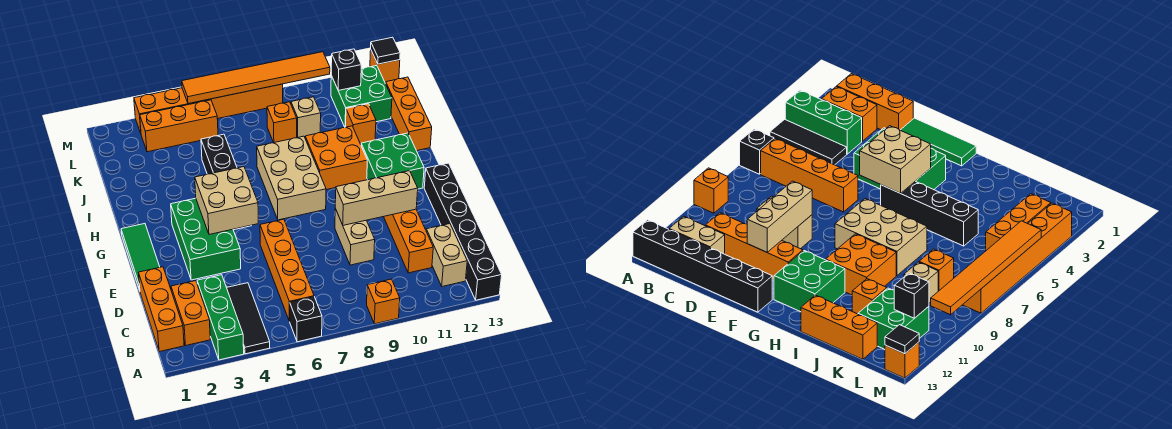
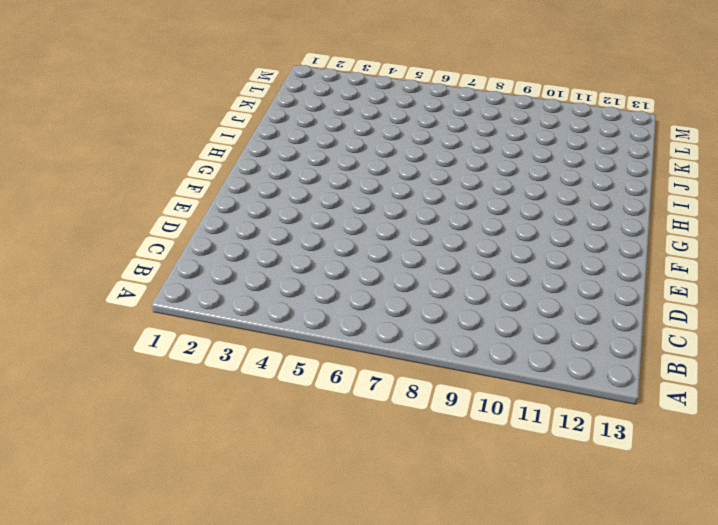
none -> green 1x3 brick [197,275,244,360]
none -> black 1x3 tile [227,283,270,354]
none -> black 1x1 brick [290,297,322,342]
none -> orange 1x1 brick [367,279,400,324]

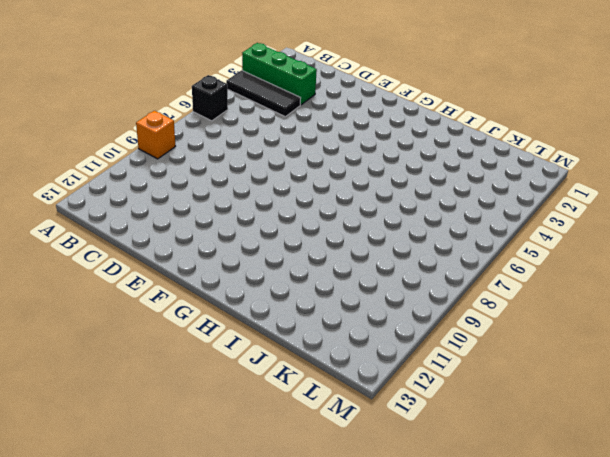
none -> black 1x6 brick [424,163,502,300]
none -> orange 1x3 brick [139,267,184,352]
none -> orange 1x2 brick [171,281,210,345]
none -> orange 1x4 brick [260,219,314,321]

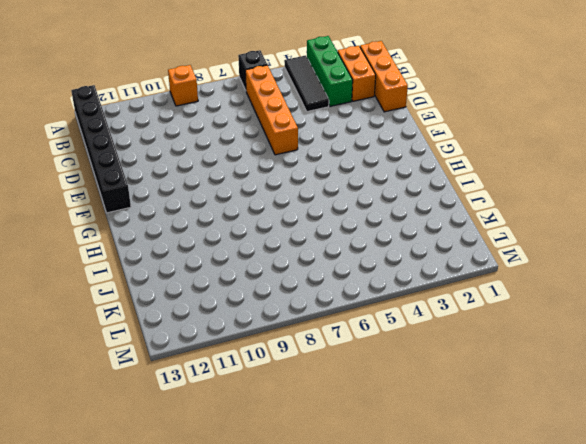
none -> tan 1x2 brick [426,224,467,286]
none -> orange 1x4 brick [384,209,433,273]
none -> tan 1x2 brick [335,209,375,265]
none -> green 1x3 tile [121,224,160,290]

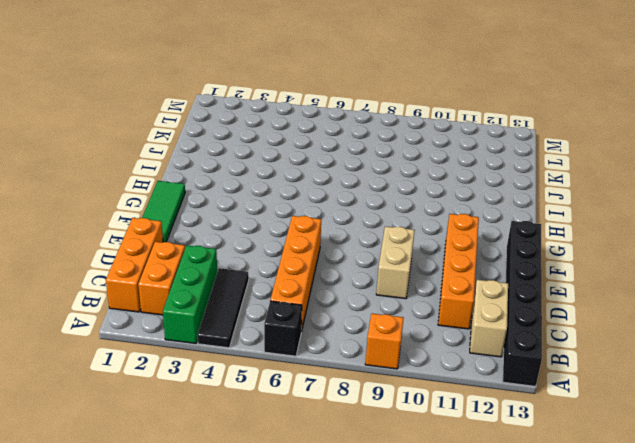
none -> green 2x3 brick [171,198,241,280]
none -> black 1x4 brick [201,134,252,230]
none -> tan 2x3 brick [257,136,326,220]
none -> green 2x2 brick [361,133,424,189]

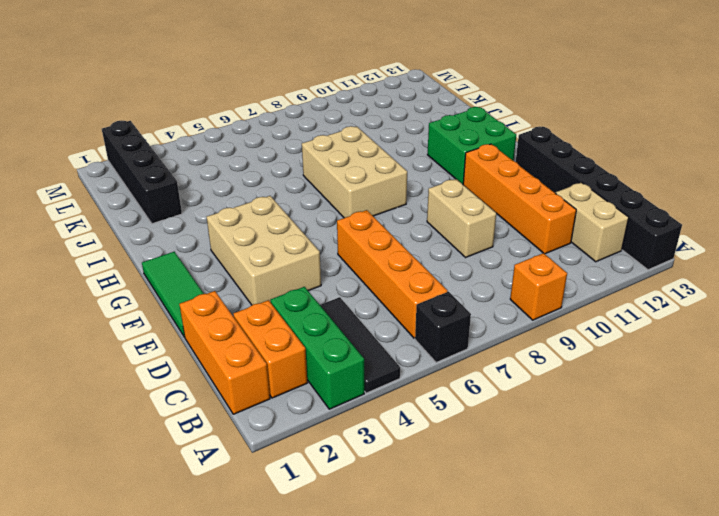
tan 2x3 brick [207,196,321,305] -> green 2x3 brick [171,198,241,280]
black 1x4 brick [102,121,182,224] -> black 1x4 brick moved to [201,134,252,230]
none -> orange 2x2 brick [305,126,367,190]
none -> orange 1x3 brick [385,77,432,151]
none -> orange 1x1 brick [346,104,376,144]
none -> orange 1x1 brick [267,102,297,143]

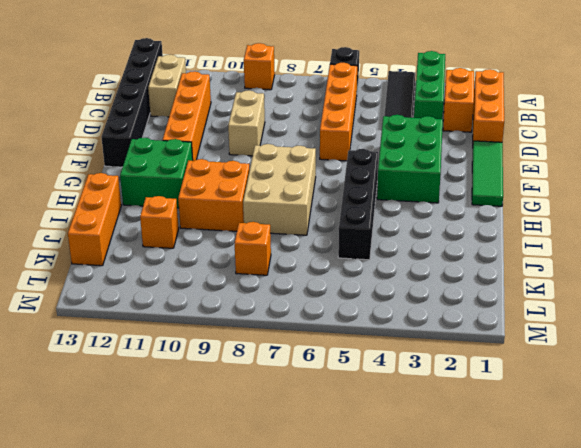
none -> tan 1x1 brick [291,97,321,137]
none -> green 2x2 brick [331,66,392,127]
none -> orange 1x3 brick [140,100,218,152]
none -> orange 1x6 brick [134,84,283,133]

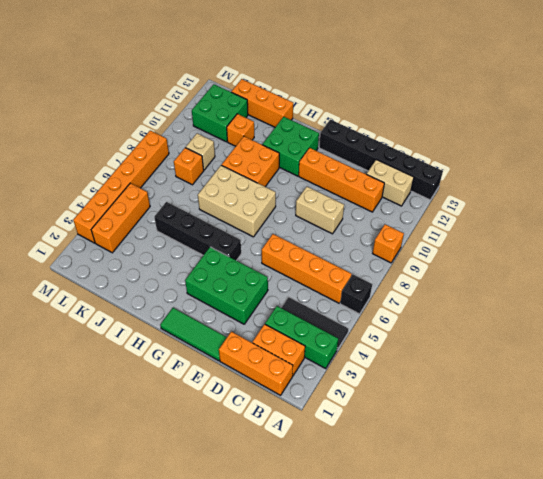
none -> orange 1x1 brick [370,51,400,83]
none -> tan 1x3 brick [335,171,418,225]
none -> tan 2x2 brick [195,167,258,234]
none -> black 1x1 brick [331,49,361,90]

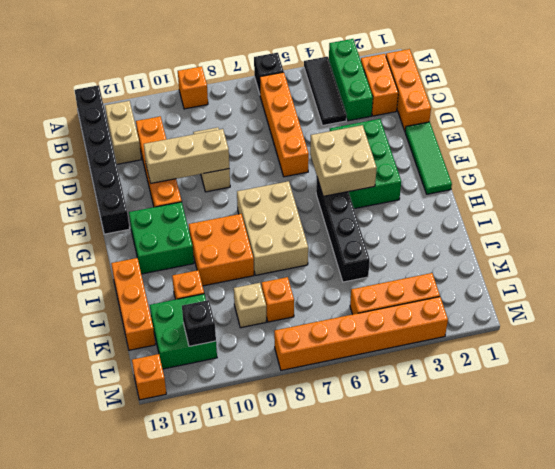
none -> orange 1x6 tile [182,52,330,104]
none -> black 1x1 tile [371,37,400,64]

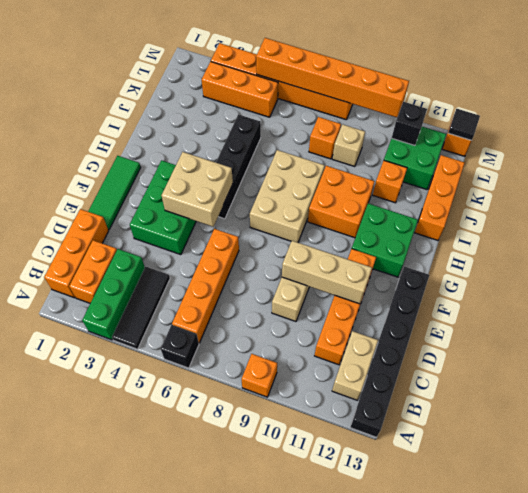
orange 1x6 brick [256,38,409,117] -> orange 1x6 tile [182,52,330,104]

